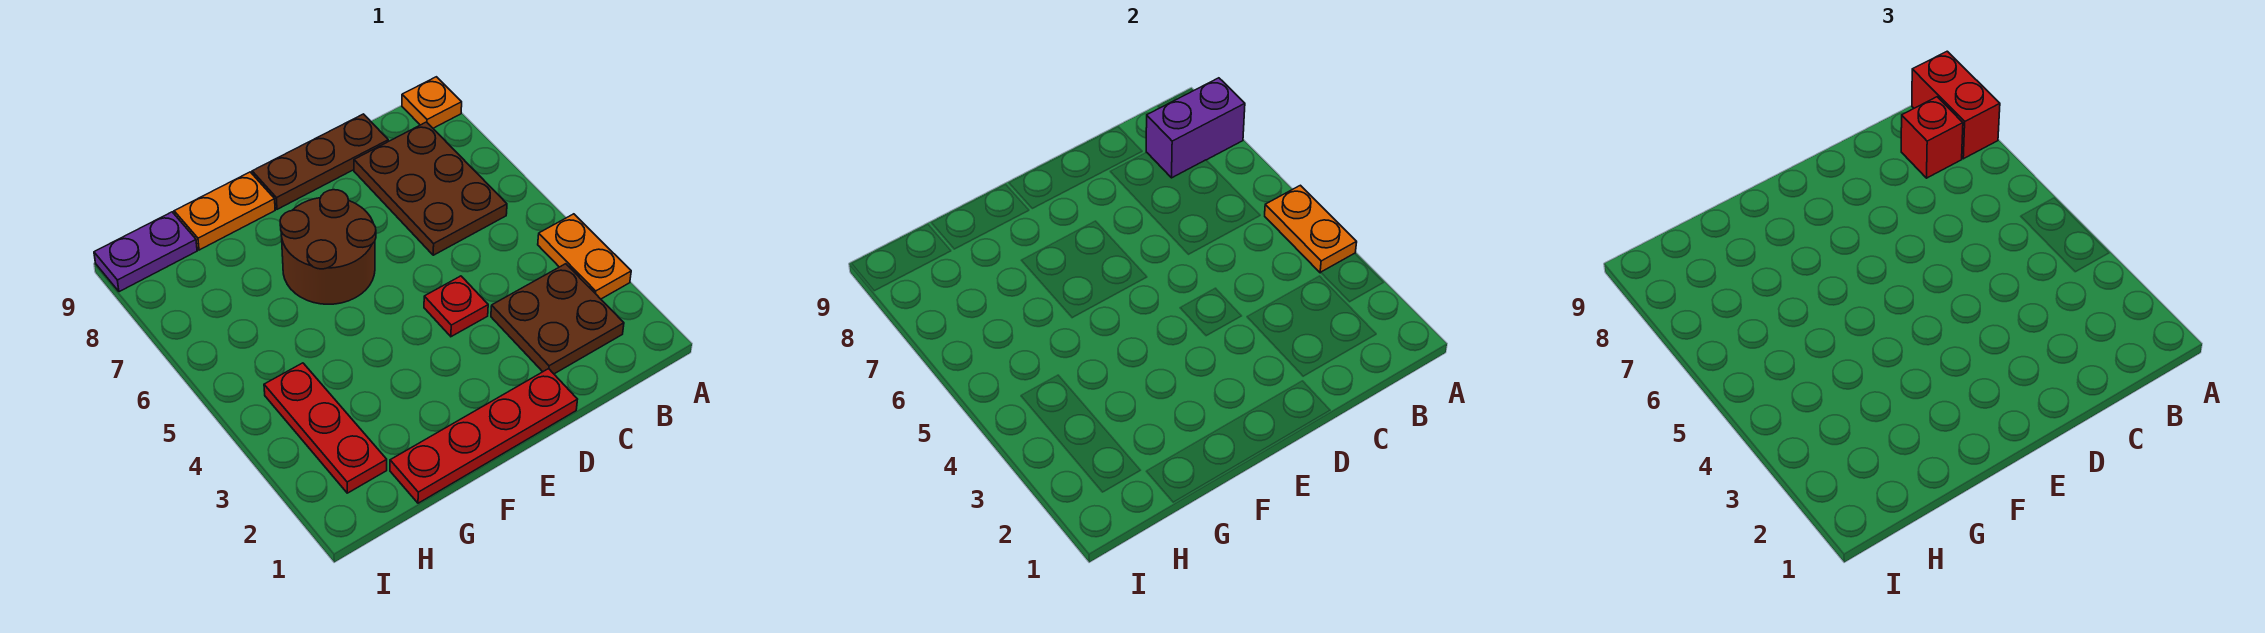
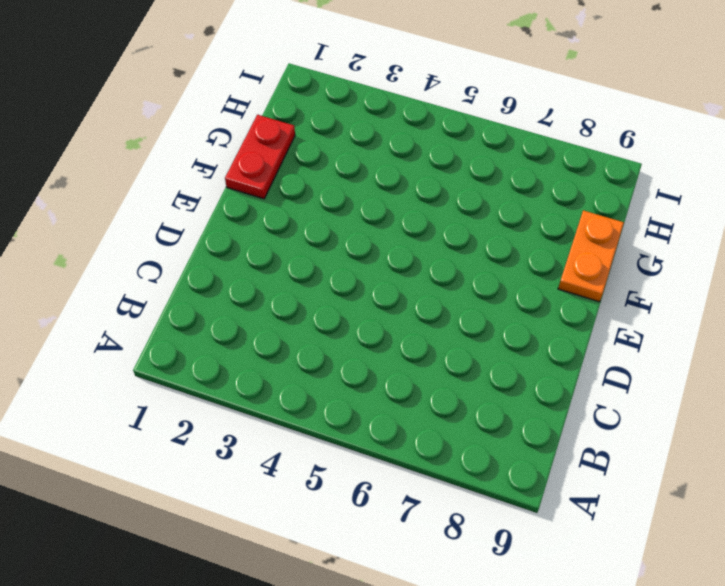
red 1x2 plate [225,115,295,199] -> red 1x4 plate [390,369,577,503]
none -> orange 1x2 plate [538,214,631,299]
none -> orange 1x1 plate [402,77,462,128]
none -> brown 2x2 plate [491,264,624,374]

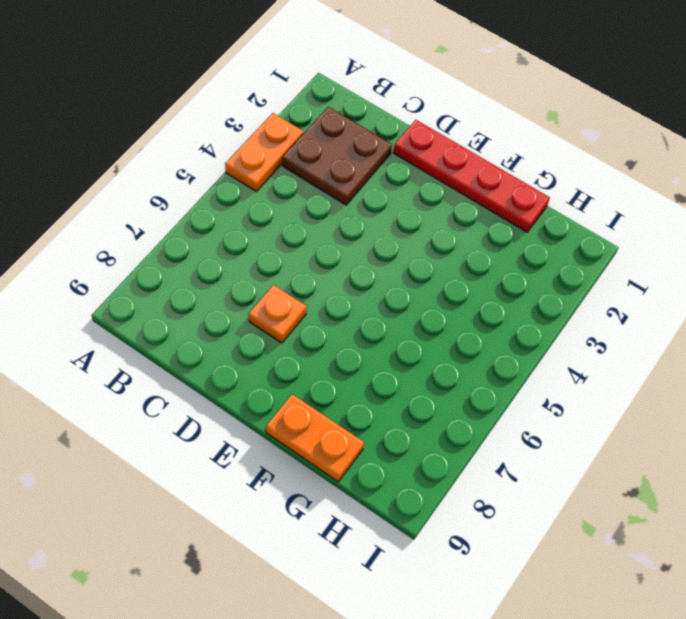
orange 1x1 plate [249,285,307,343] -> orange 1x1 plate moved to [402,77,462,128]
none -> brown 2x3 plate [354,122,507,255]
none -> brown 1x3 plate [252,114,388,209]
none -> red 1x1 plate [424,276,488,337]

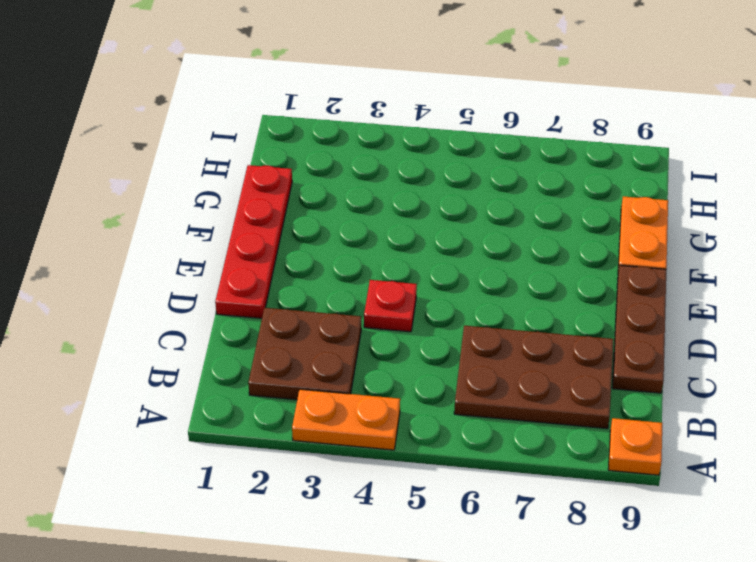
none -> brown 2x2 round brick [280,190,376,304]
none -> red 1x3 plate [264,363,387,493]
none -> purple 1x2 plate [94,212,197,292]

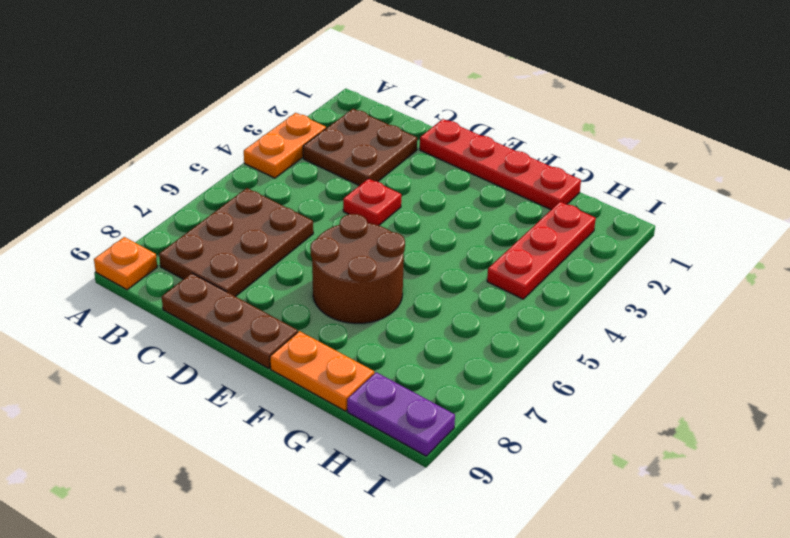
none -> orange 1x2 plate [1265,185,1357,273]
none -> purple 1x2 brick [1146,78,1245,178]
none -> red 1x2 brick [1912,51,2000,159]

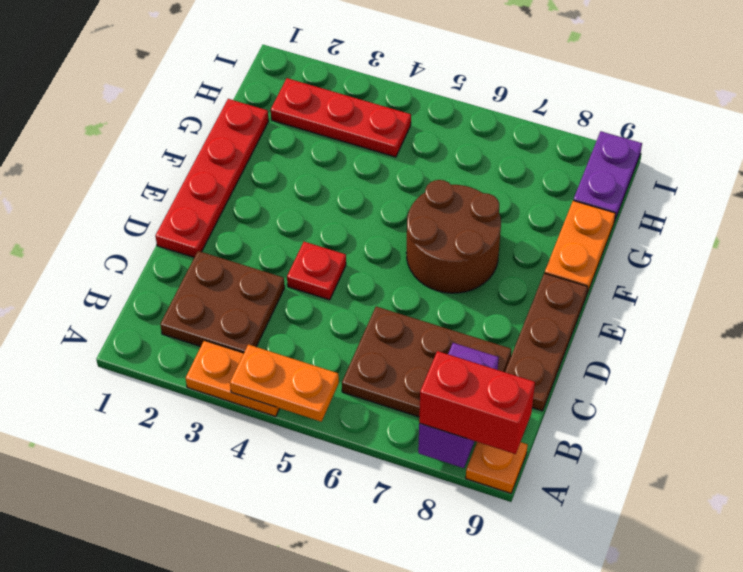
none -> red 1x1 brick [1901,97,1963,178]

